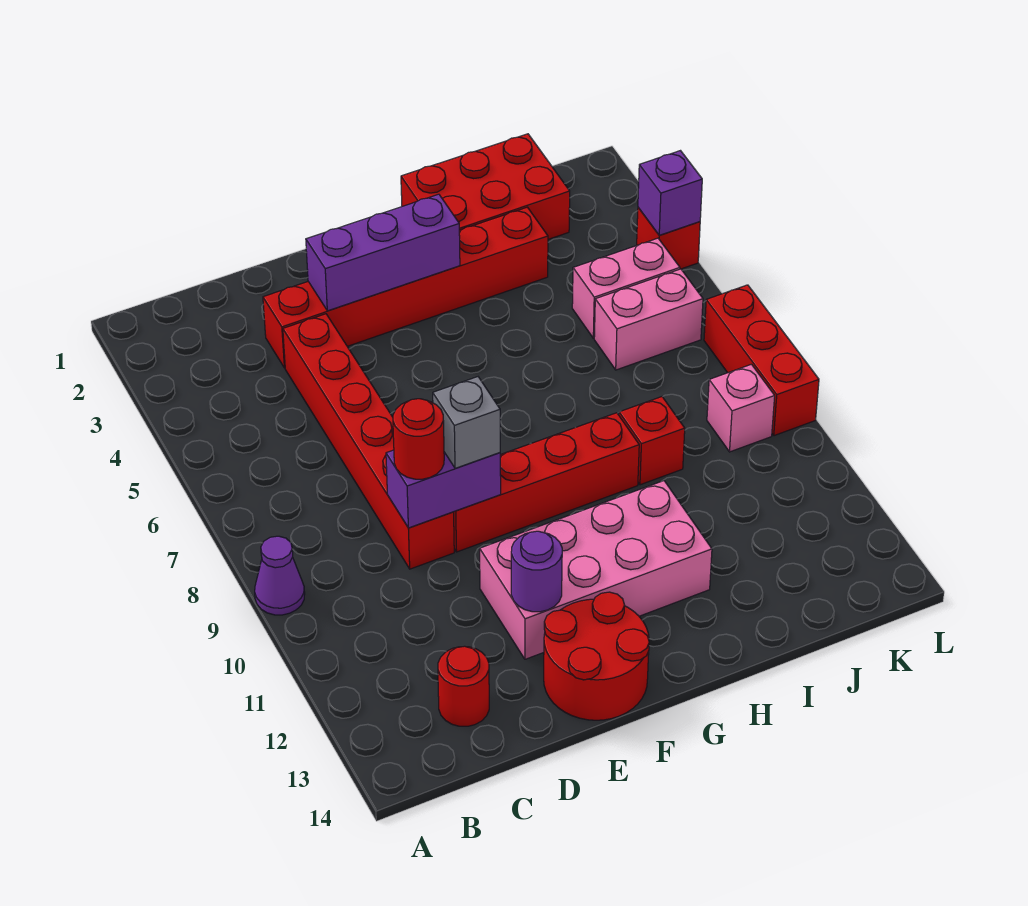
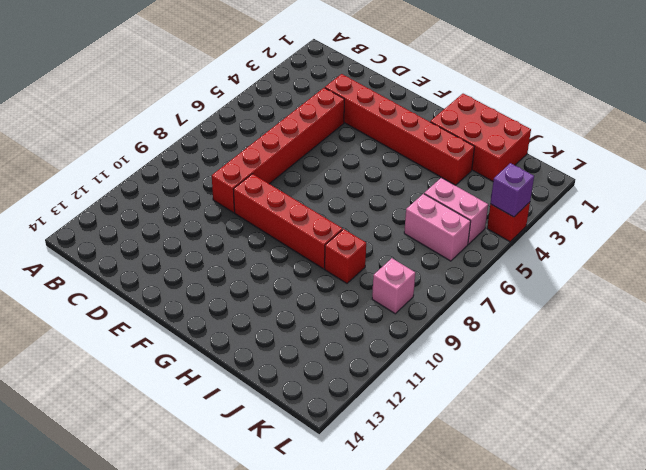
none -> purple 1x1 cone [255,536,305,615]
none -> red 1x1 round brick [438,646,489,726]
none -> pink 2x4 brick [480,481,712,659]

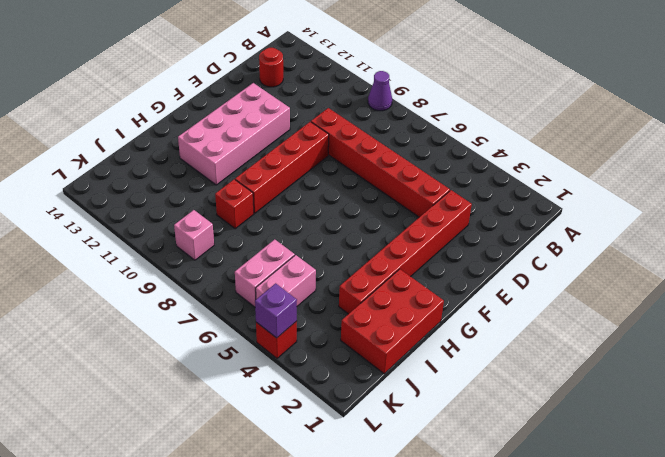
none -> red 2x2 round brick [544,592,649,720]
none -> red 1x3 brick [704,285,819,436]
none -> purple 1x2 brick [386,450,501,528]

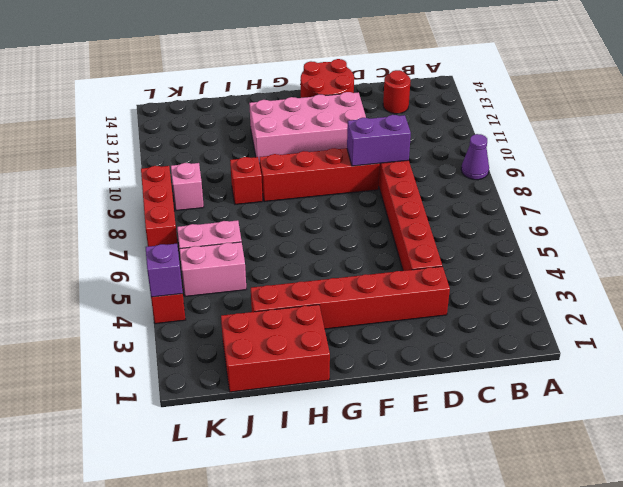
none -> purple 1x3 brick [306,194,460,311]
none -> purple 1x1 round brick [511,531,562,612]
none -> red 1x1 round brick [393,399,444,479]

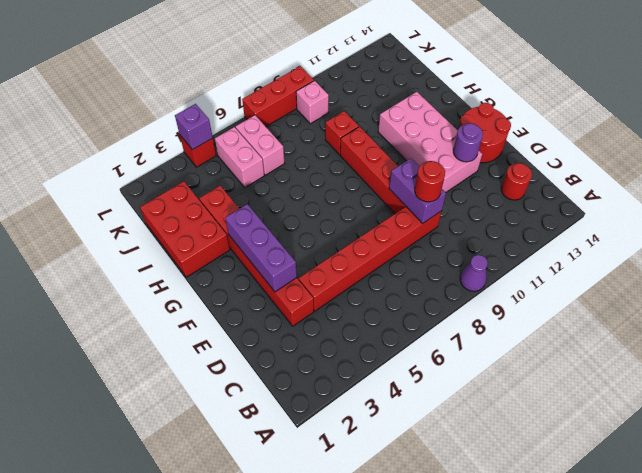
none -> grey 1x1 brick [433,377,500,469]

